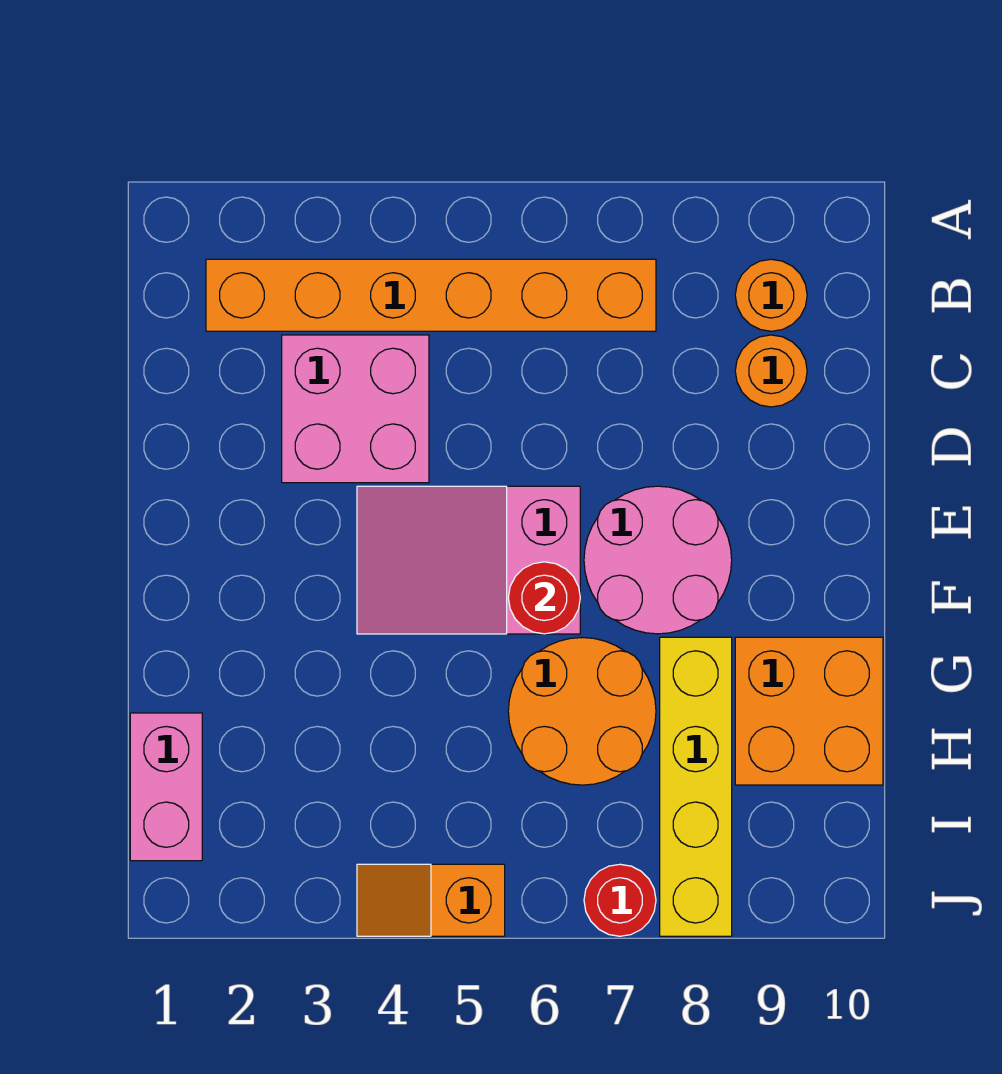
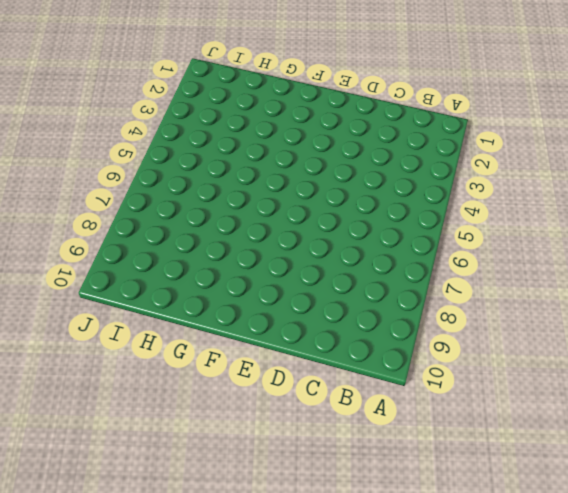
none -> orange 1x6 brick [206,259,656,331]
none -> orange 1x1 round brick [735,259,807,331]
none -> pink 2x2 brick [282,335,429,483]

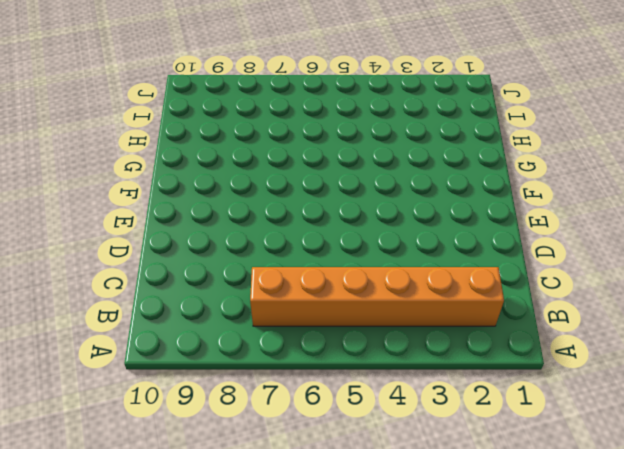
none -> orange 1x1 round brick [735,259,807,331]
none -> pink 2x2 brick [282,335,429,483]
none -> orange 1x1 round brick [735,335,807,407]

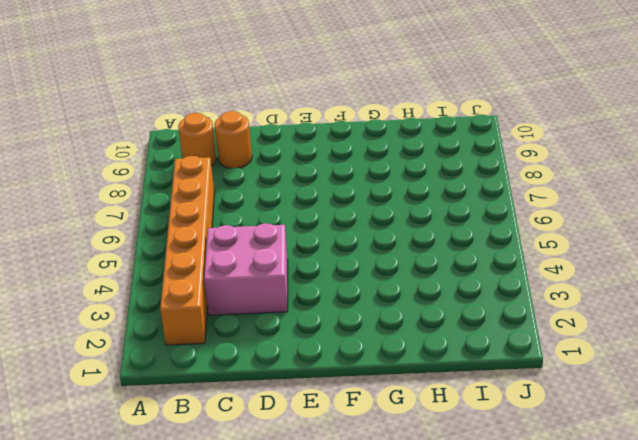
none -> pink 2x3 slope [357,486,580,634]
none -> pink 2x2 round brick [584,486,732,634]
none -> orange 2x2 round brick [508,638,656,785]

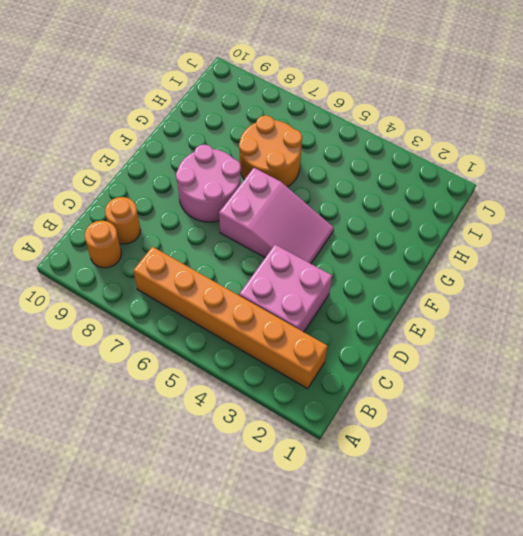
none -> yellow 1x4 brick [660,637,732,936]
none -> orange 2x2 brick [735,637,883,785]
none -> pink 1x2 brick [130,713,202,861]

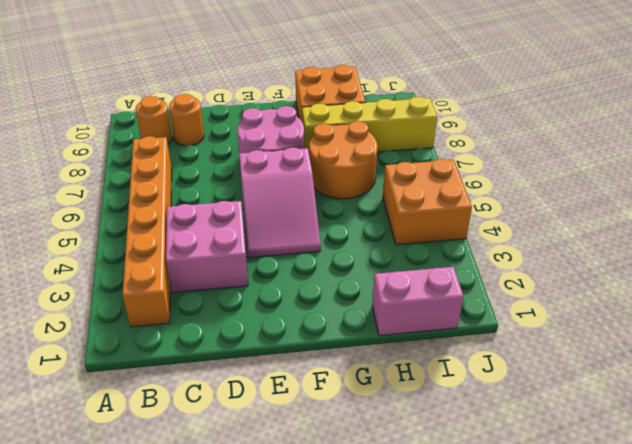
orange 2x2 brick [383,159,472,245] -> orange 1x2 slope [357,864,505,936]
none -> red 1x1 round brick [584,864,656,936]
none -> red 1x1 round brick [508,562,580,634]

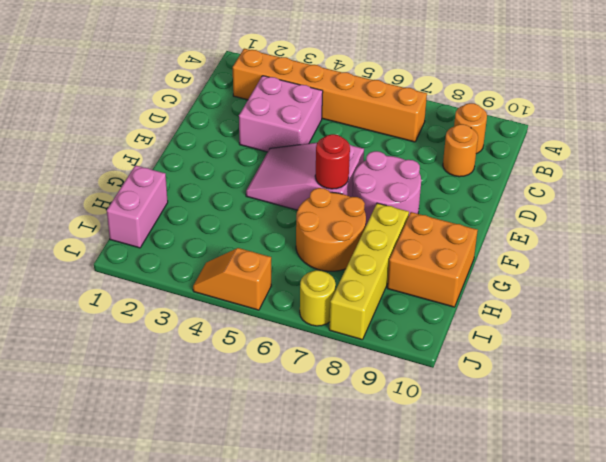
yellow 1x1 round brick [300,270,336,326] -> red 1x1 round brick [584,864,656,936]

